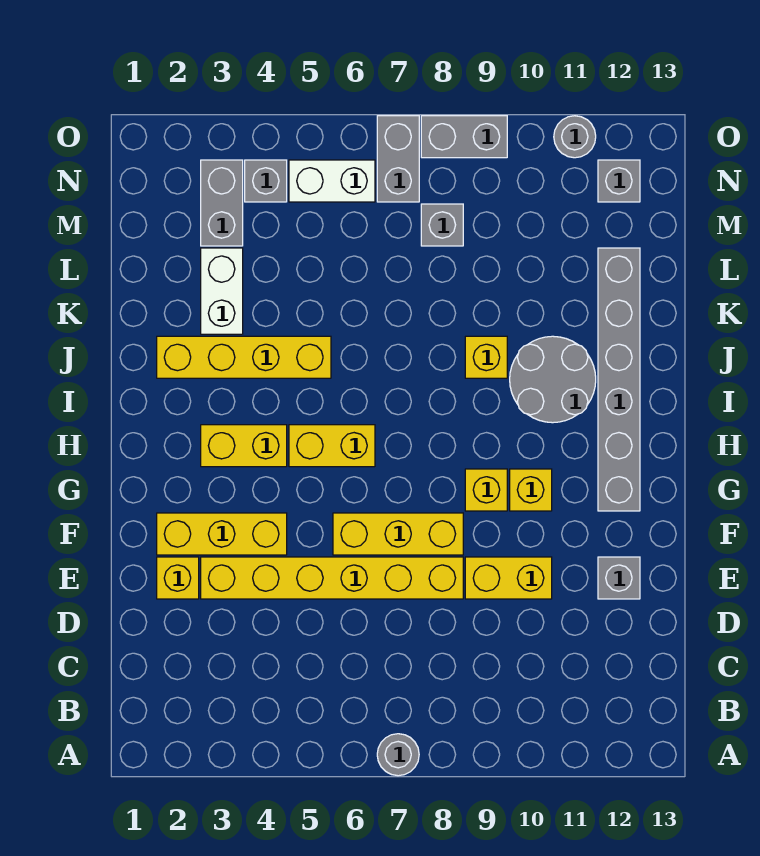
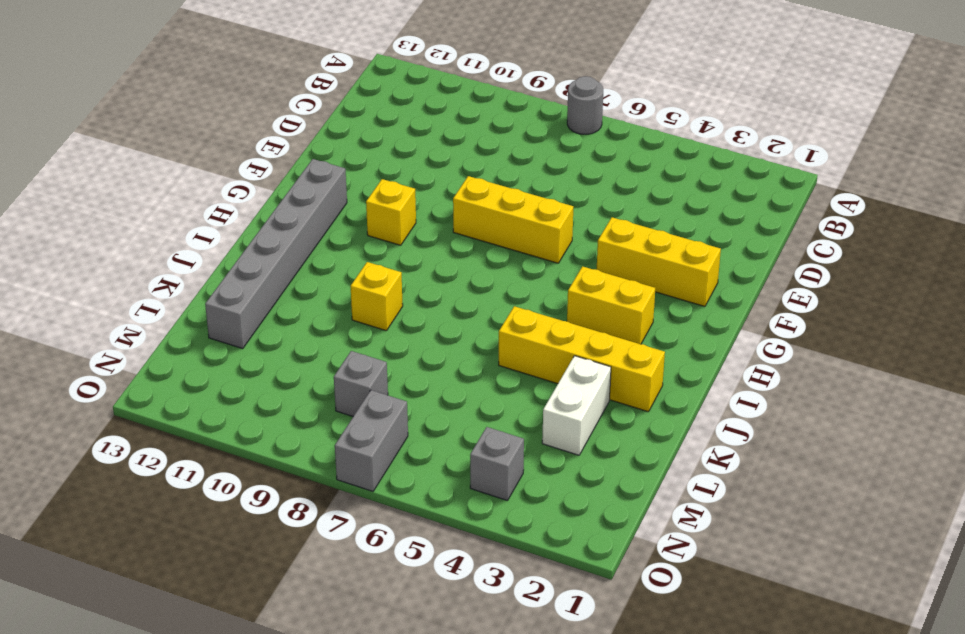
none -> yellow 1x1 brick [157,557,199,599]
none -> yellow 1x6 brick [201,557,463,599]
none -> yellow 1x2 brick [465,557,552,599]

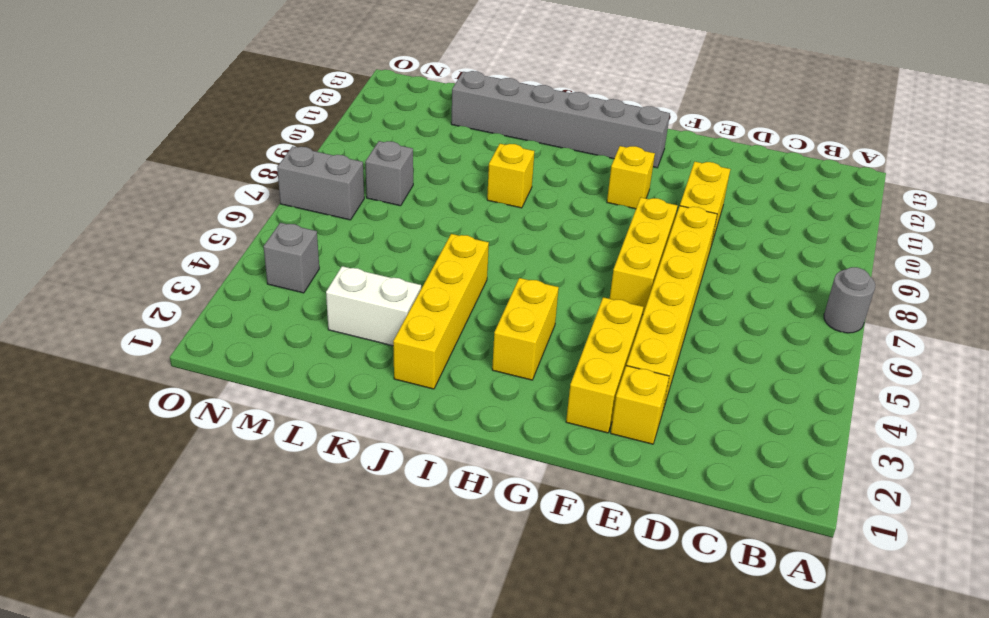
none -> grey 1x1 brick [598,557,640,599]
none -> yellow 1x1 brick [465,469,507,511]
none -> yellow 1x2 brick [289,425,375,467]

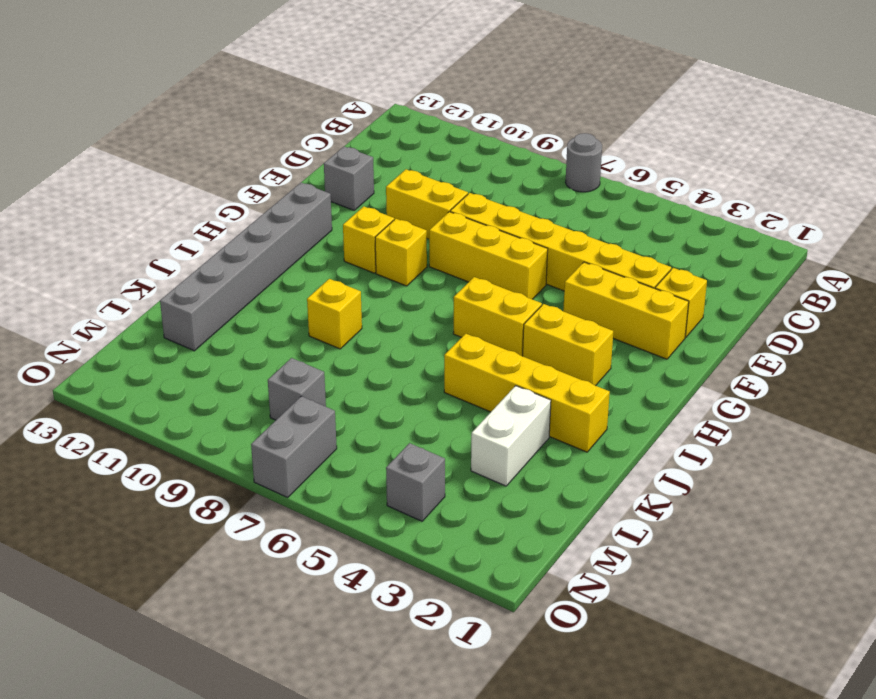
none -> grey 2x2 round brick [510,336,596,423]
none -> grey 1x2 brick [201,160,243,246]
none -> white 1x2 brick [289,160,375,202]

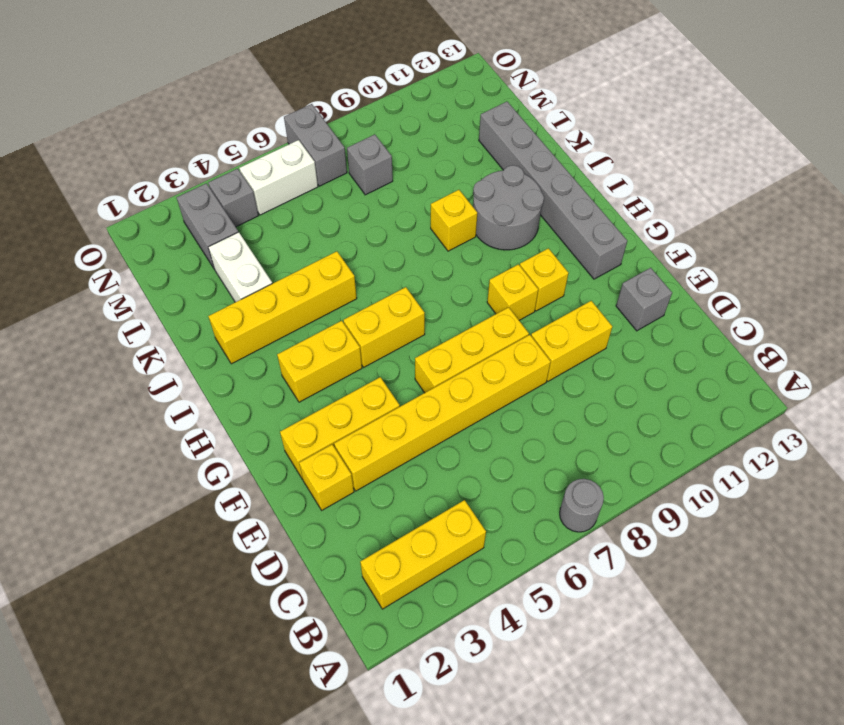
yellow 1x3 brick [360,500,486,609] -> none
none -> grey 1x1 brick [598,160,640,202]
none -> grey 1x2 brick [421,116,507,158]
none -> grey 1x1 round brick [554,116,596,158]

